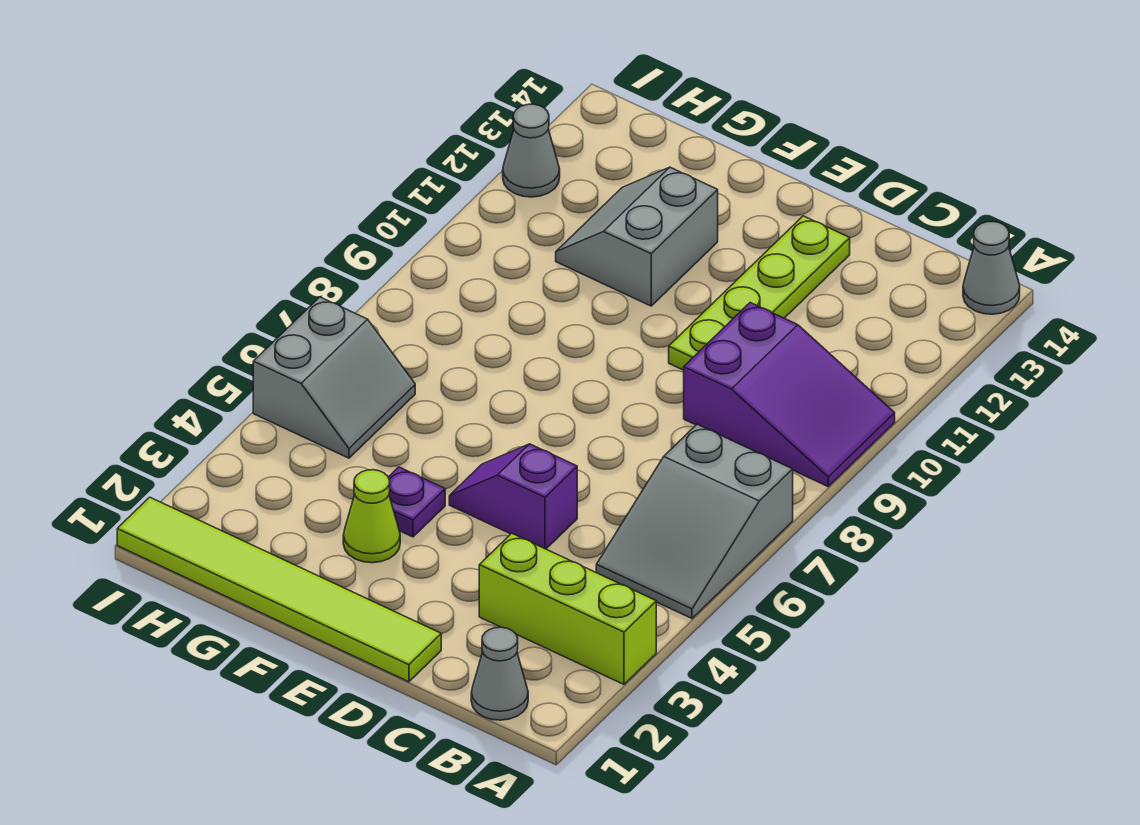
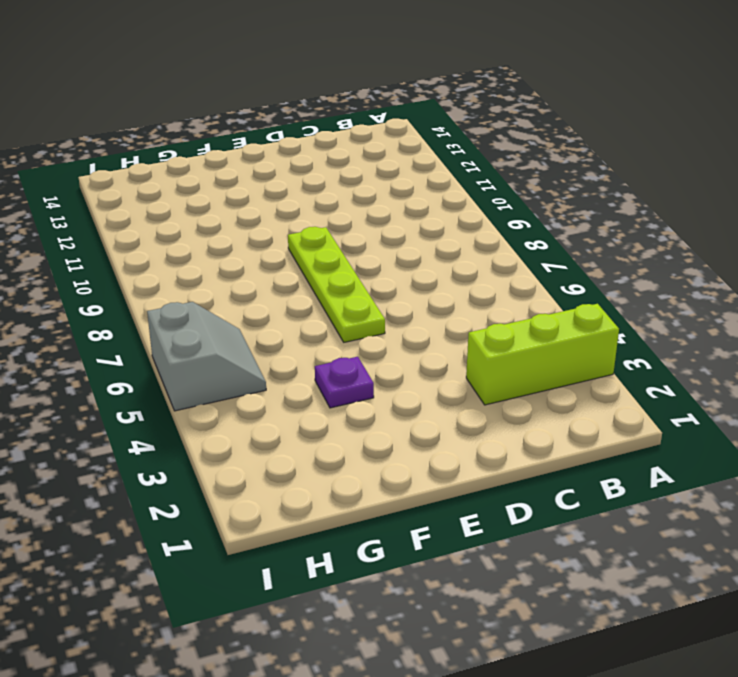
lime 1x4 plate [288,227,385,342] -> lime 1x4 plate moved to [669,216,850,370]
none -> grey 2x3 slope [596,424,793,618]
none -> purple 2x3 slope [684,303,895,486]
none -> grey 1x1 cone [963,222,1020,314]

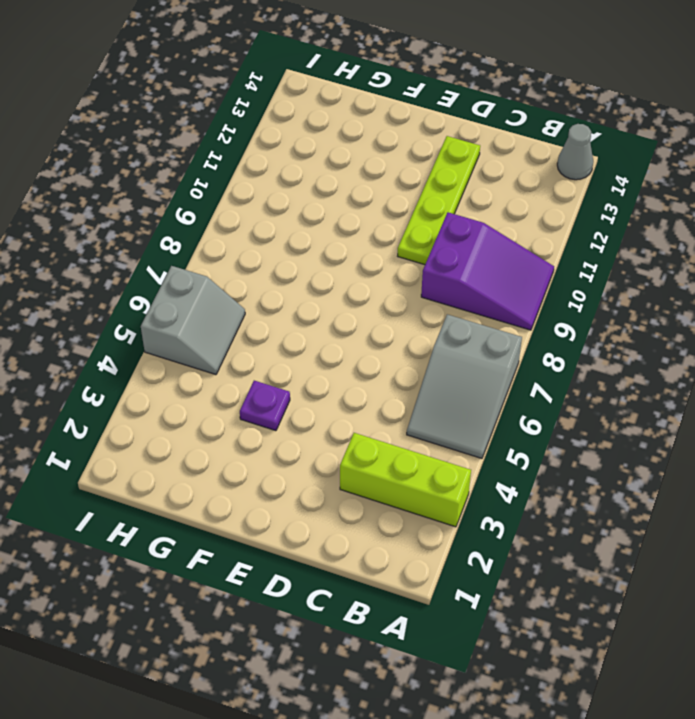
none -> grey 1x1 cone [471,627,528,720]
none -> lime 1x6 tile [117,497,441,682]
none -> purple 1x2 slope [449,444,577,549]

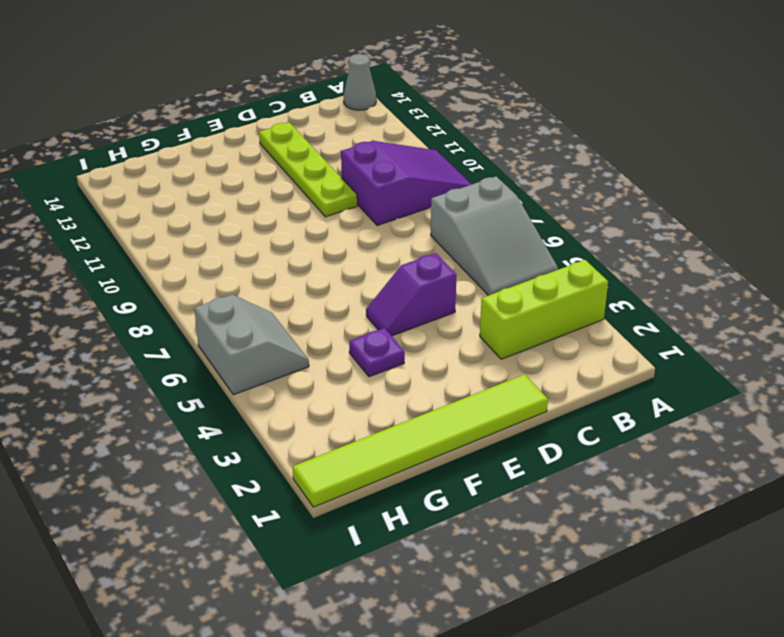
none -> grey 1x1 cone [471,627,528,720]
none -> lime 1x1 cone [343,470,400,563]
none -> grey 2x2 slope [556,167,718,306]

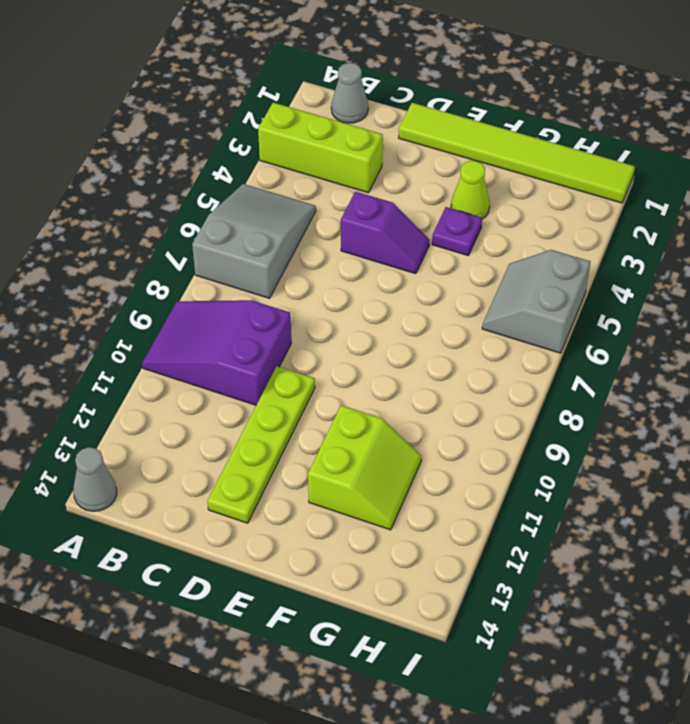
lime 2x2 slope [308,405,422,530] -> grey 2x2 slope [556,167,718,306]
none -> grey 1x1 cone [503,104,560,197]

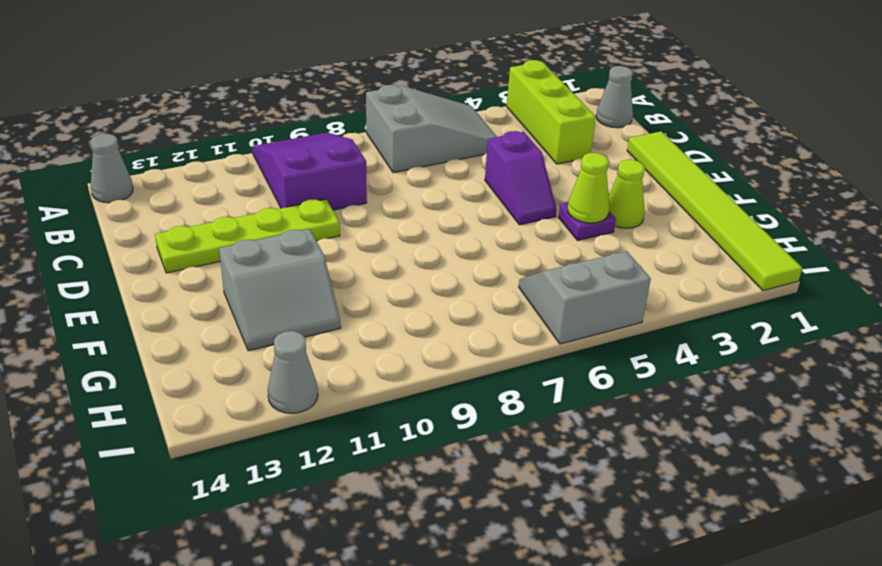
lime 1x1 cone [568,153,610,223] -> none

